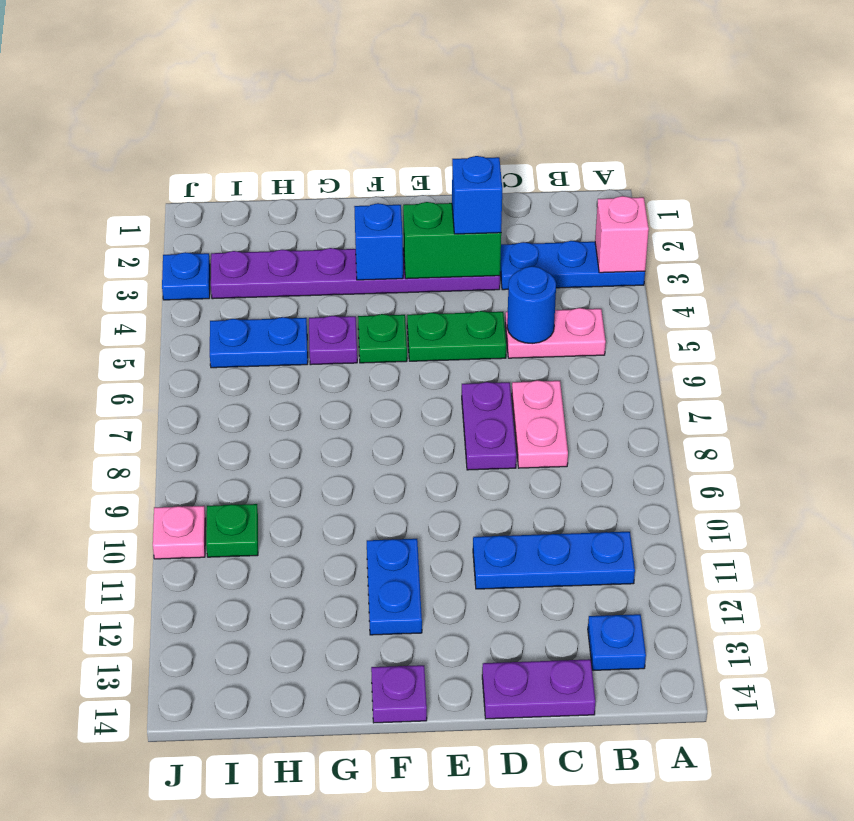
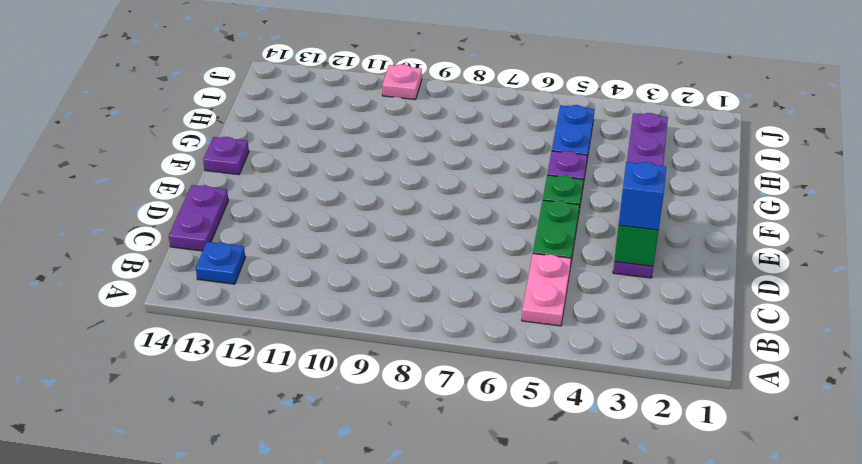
none -> blue 1x3 plate [500,241,645,290]
none -> blue 1x3 plate [473,532,635,589]
none -> pink 1x2 plate [512,380,568,468]

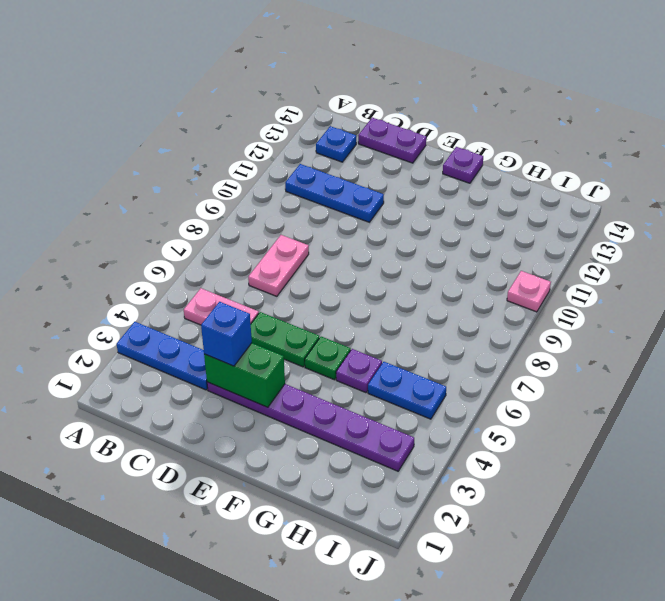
none -> purple 1x2 plate [462,382,516,470]
none -> blue 1x2 plate [367,539,422,635]
none -> green 1x1 plate [206,504,258,557]

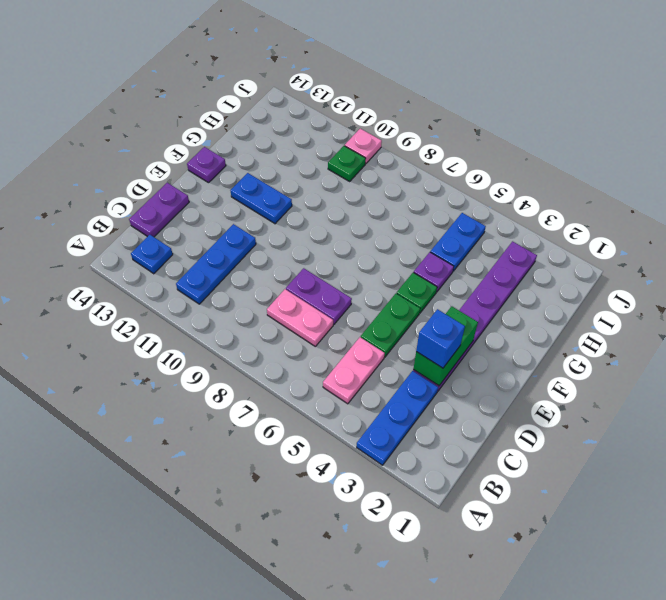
none -> blue 1x1 plate [162,252,210,300]
none -> pink 1x1 brick [595,196,649,273]
none -> blue 1x1 round brick [507,266,556,344]

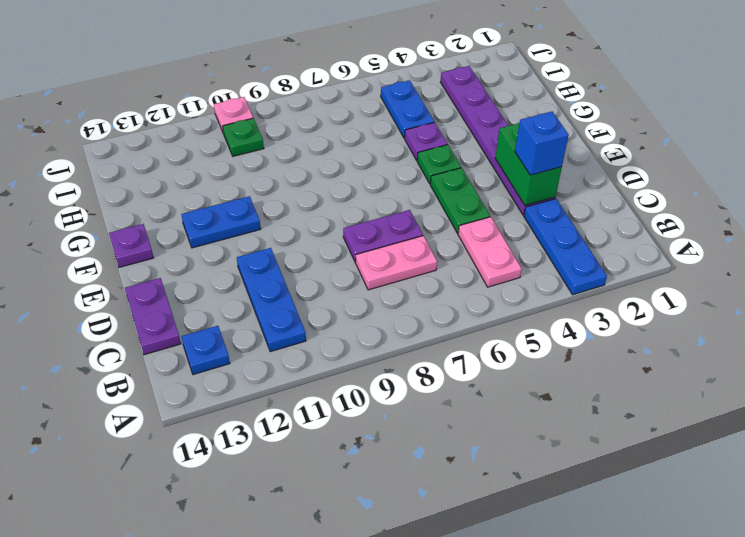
none -> blue 1x1 plate [162,252,210,300]
none -> pink 1x1 brick [595,196,649,273]
none -> blue 1x1 round brick [507,266,556,344]

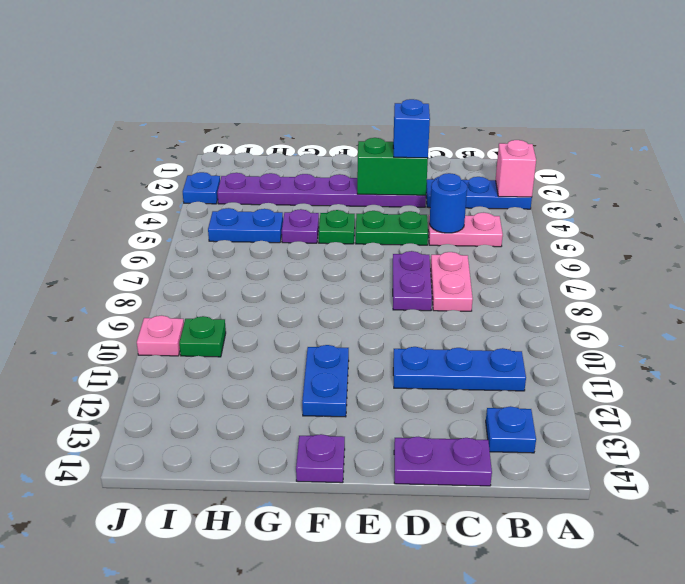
none -> blue 1x1 brick [354,203,403,280]

